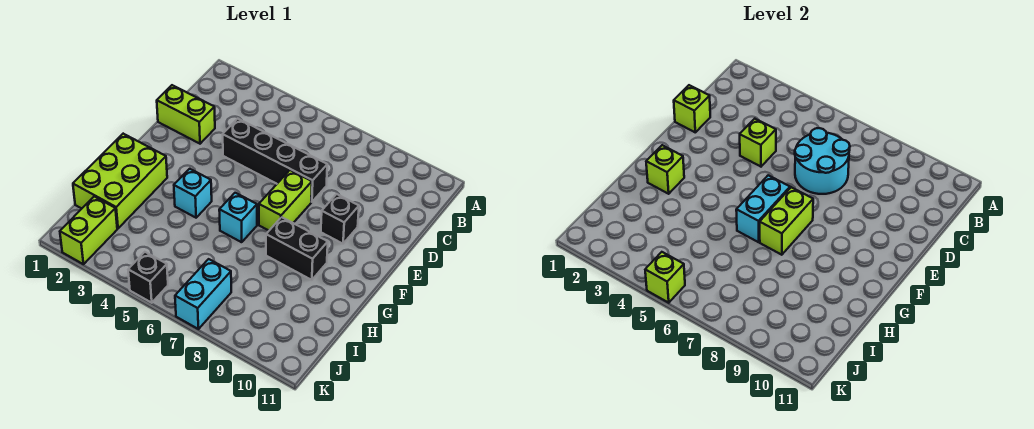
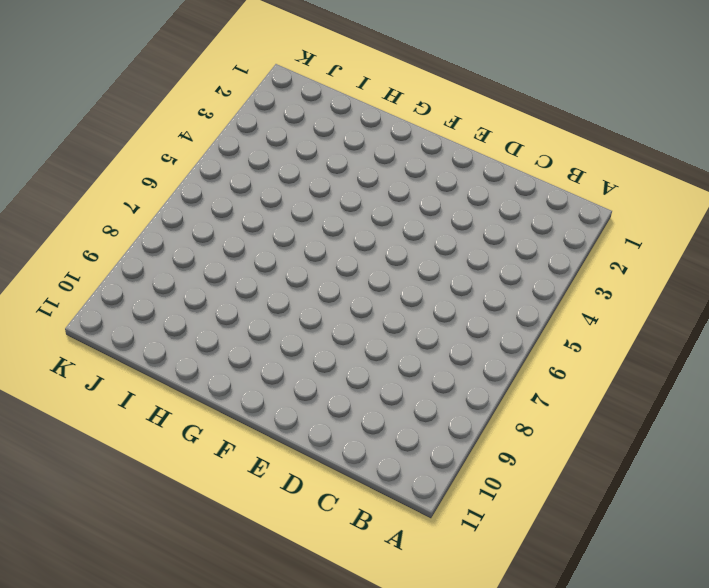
none -> lime 1x2 brick [157,85,215,144]
none -> black 1x4 brick [223,119,327,202]
none -> lime 1x2 brick [259,170,312,231]

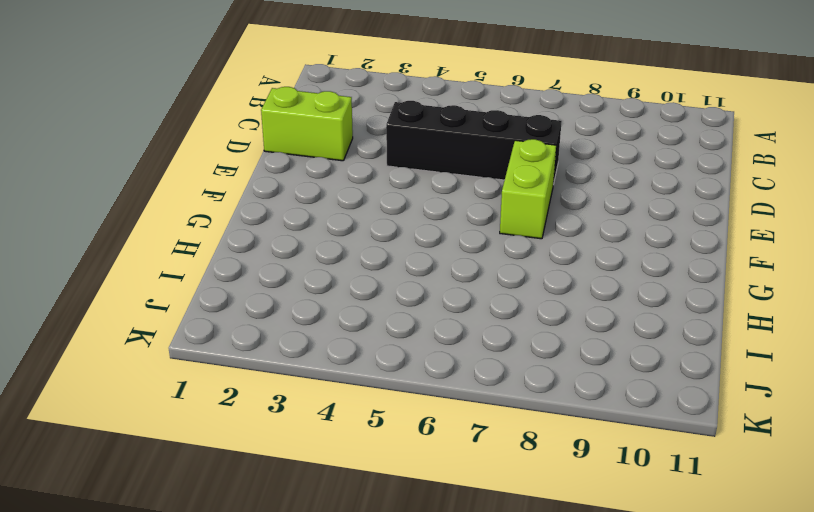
none -> black 1x1 brick [321,194,359,244]
none -> lime 2x3 brick [73,134,167,228]
none -> cyan 1x1 brick [174,169,212,218]

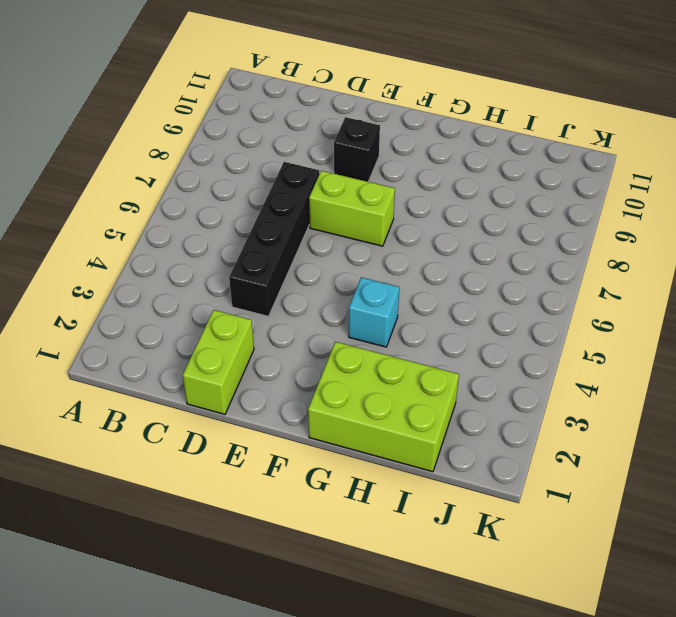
none -> cyan 1x1 brick [219,193,257,242]
none -> black 1x2 brick [266,217,328,280]
none -> lime 1x2 brick [60,197,117,264]

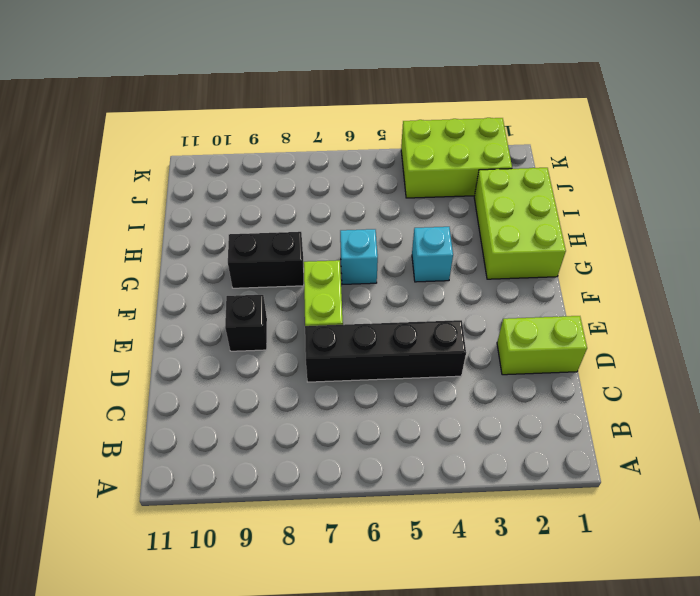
lime 2x3 brick [401,118,512,198] -> lime 1x2 brick [60,197,117,264]
none -> cyan 1x2 brick [175,259,231,329]
none -> black 1x1 brick [128,252,168,303]
none -> cyan 2x2 round brick [795,128,850,194]

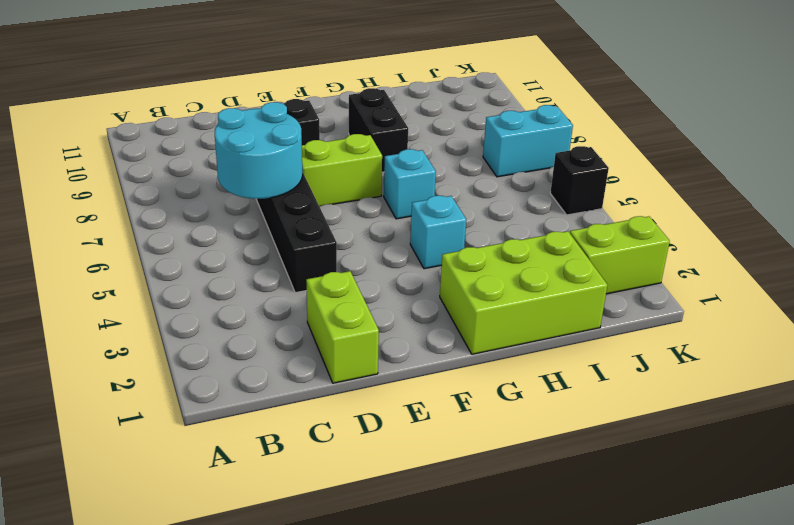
none -> lime 1x1 brick [674,85,710,132]
none -> lime 1x1 brick [740,119,776,167]
none -> cyan 1x2 brick [736,175,790,242]

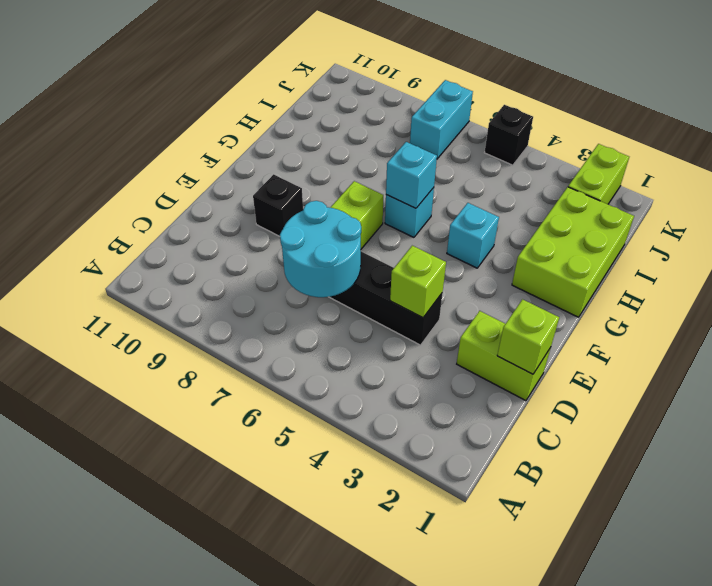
cyan 1x1 brick [386,142,437,208] -> cyan 1x2 brick [736,175,790,242]
none -> black 1x2 brick [266,217,328,280]
none -> lime 1x2 brick [760,187,813,255]
none -> lime 1x1 brick [646,145,684,194]

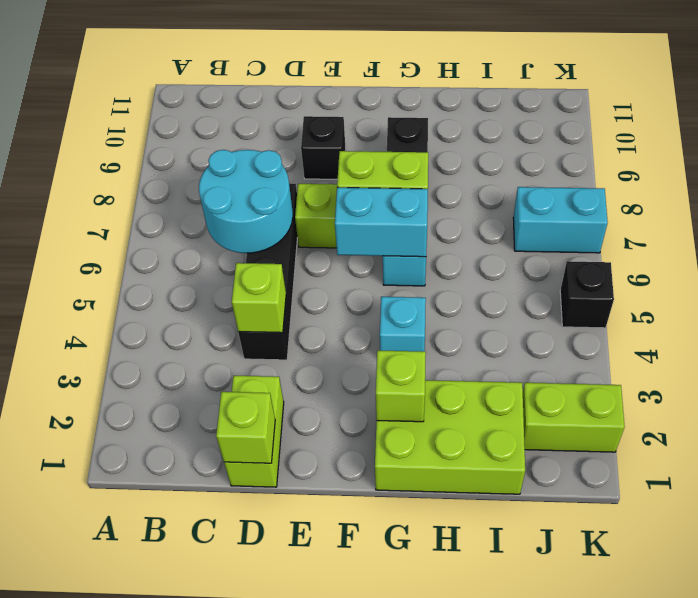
none -> lime 1x1 brick [645,252,685,303]

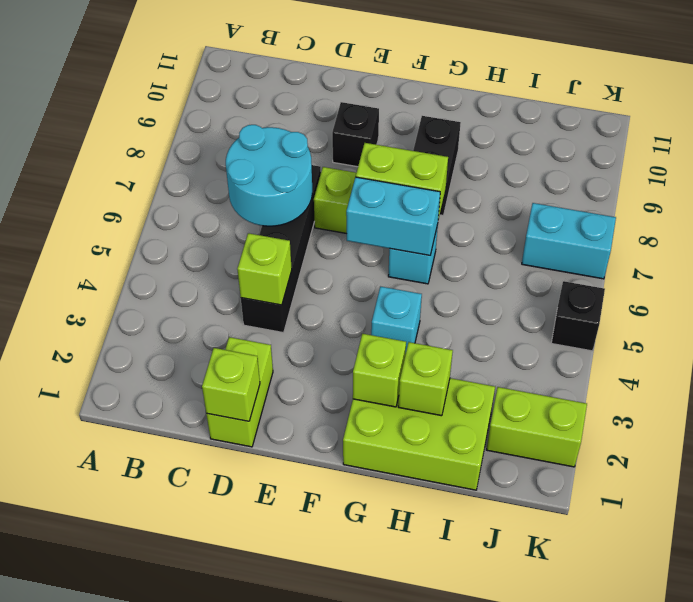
lime 1x1 brick [398,342,453,416] -> lime 1x1 brick moved to [645,252,685,303]

